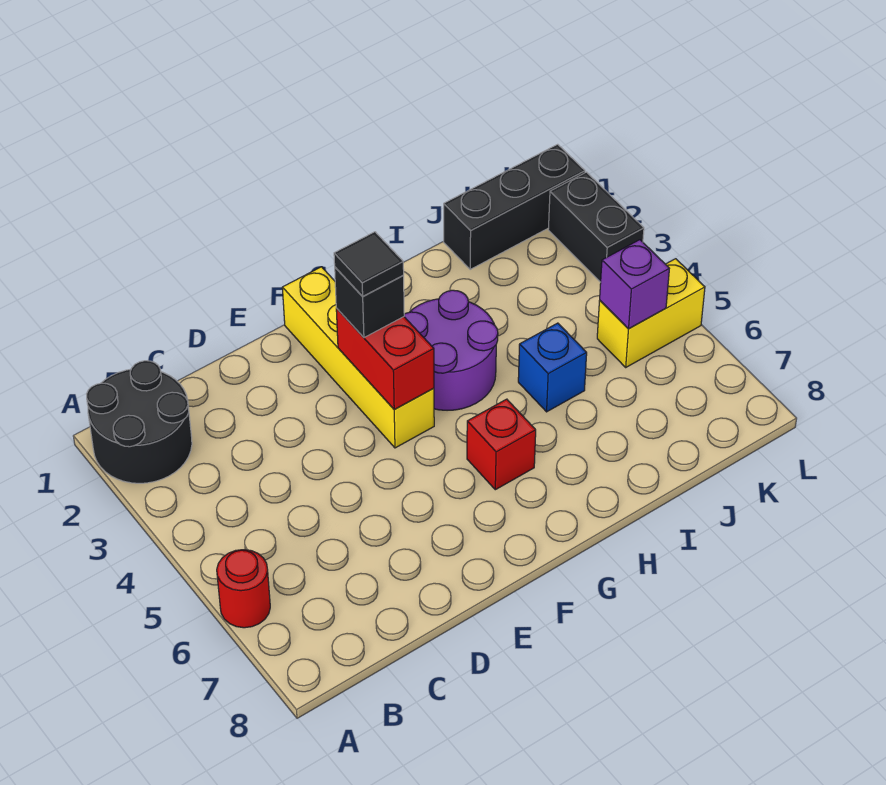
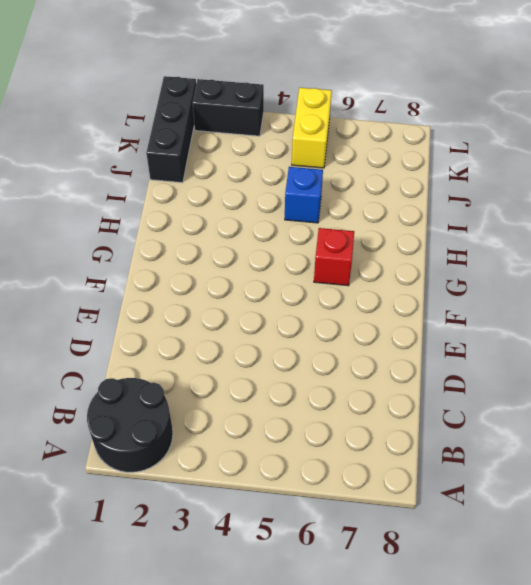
none -> red 1x1 round brick [217,550,270,628]
none -> yellow 1x4 brick [282,267,434,448]
none -> purple 2x2 round brick [404,290,498,410]

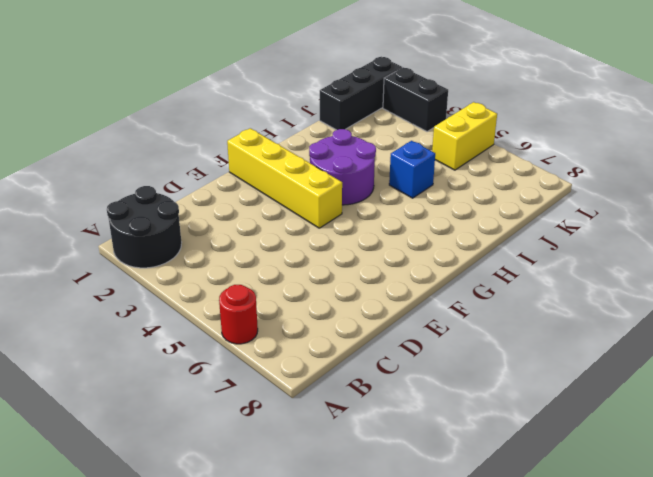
none -> red 1x1 brick [467,399,536,490]
none -> red 1x2 brick [336,308,434,410]
none -> purple 1x1 brick [600,240,669,329]

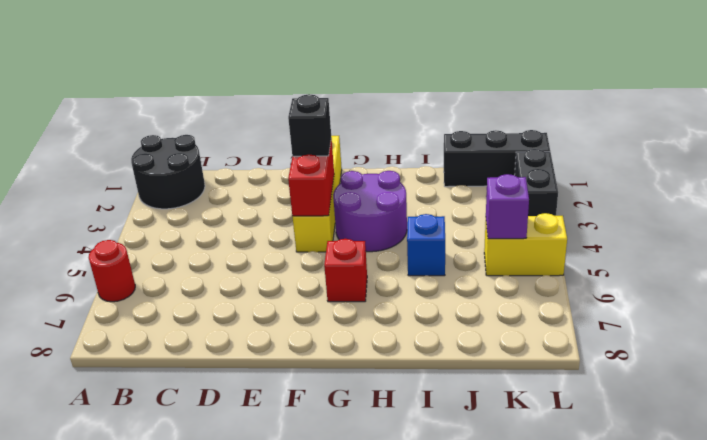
none -> black 1x1 tile [334,232,404,296]

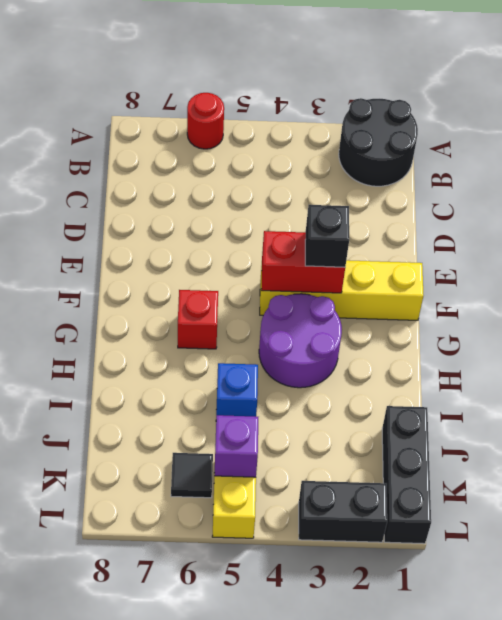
black 1x1 tile [171,453,213,498] -> black 1x1 tile moved to [334,232,404,296]

